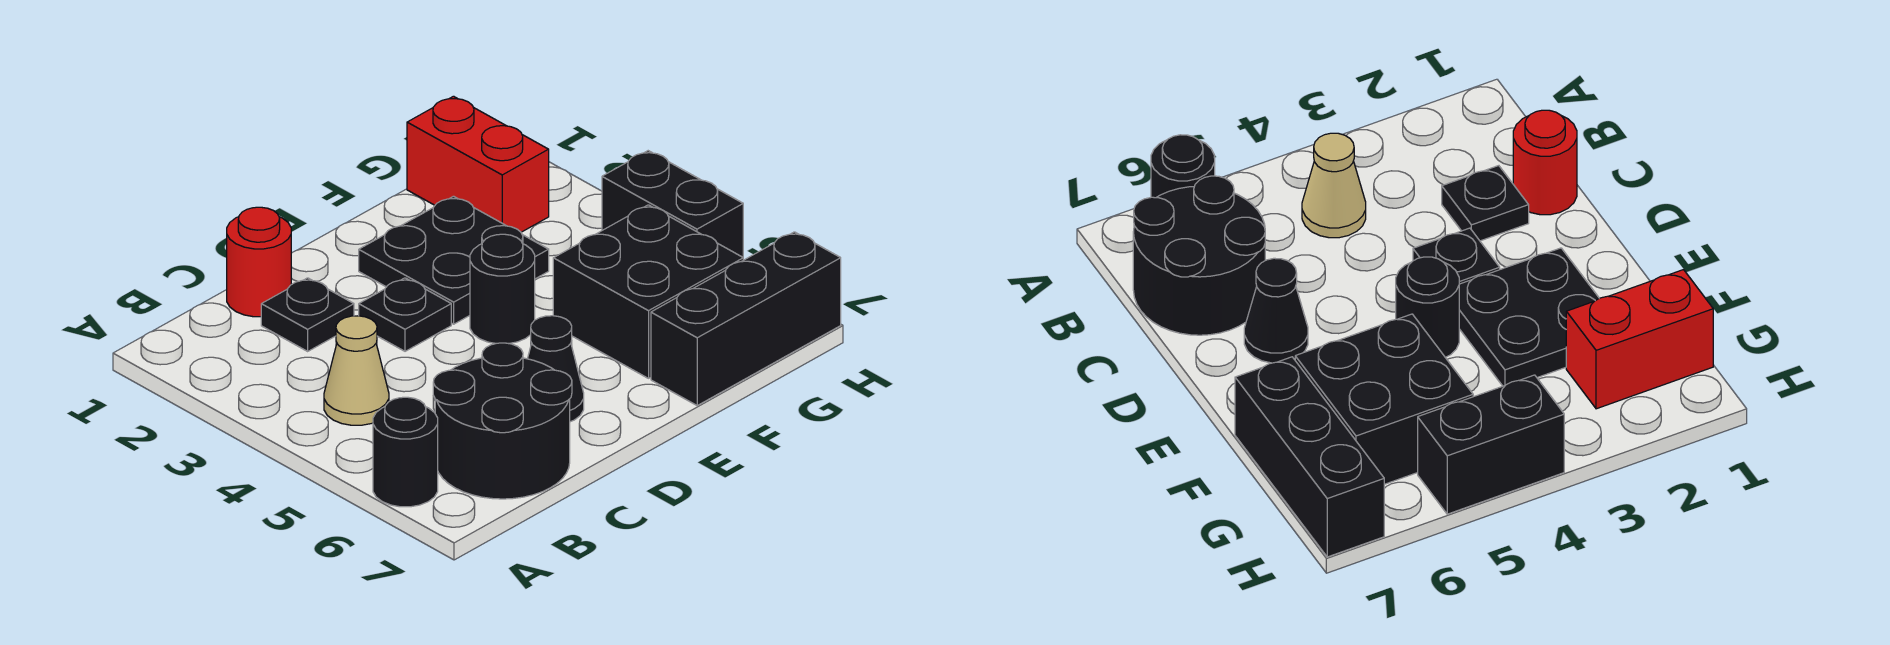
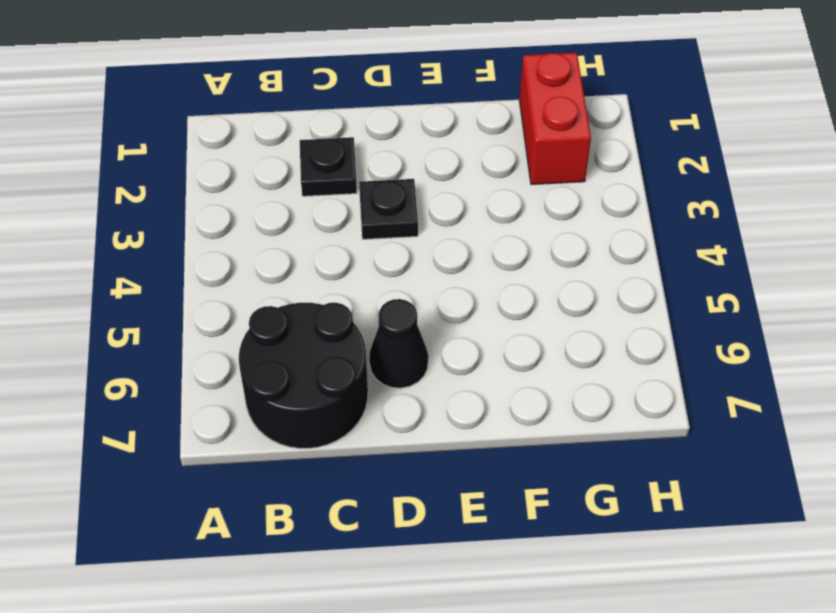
none -> black 1x1 round brick [373,397,438,507]
none -> tan 1x1 cone [324,316,389,425]
none -> red 1x1 round brick [227,207,291,317]

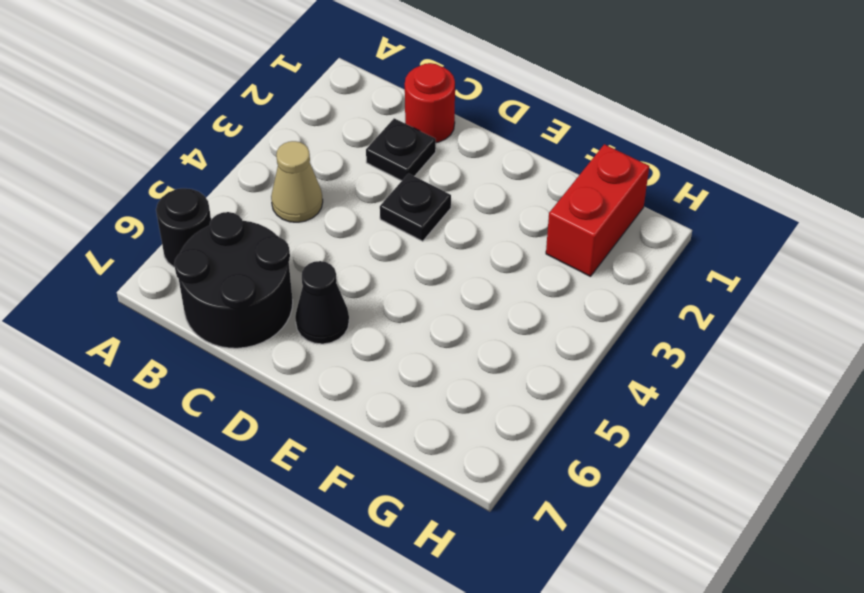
none -> black 2x2 plate [359,196,549,324]
none -> black 1x1 round brick [470,234,535,344]
none -> black 2x2 brick [553,205,743,378]

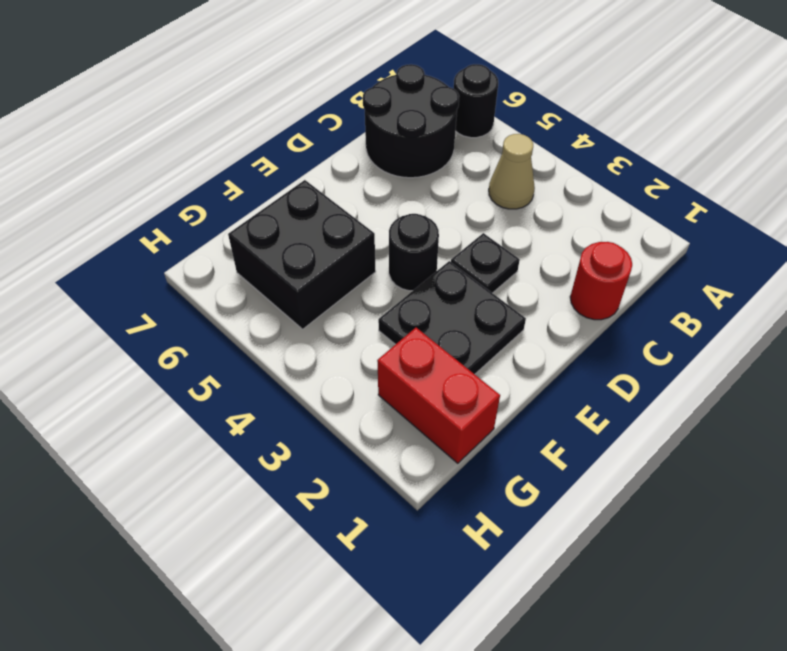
none -> black 1x1 plate [261,278,354,351]
none -> black 1x1 cone [528,316,584,422]
none -> black 1x3 brick [651,232,841,405]

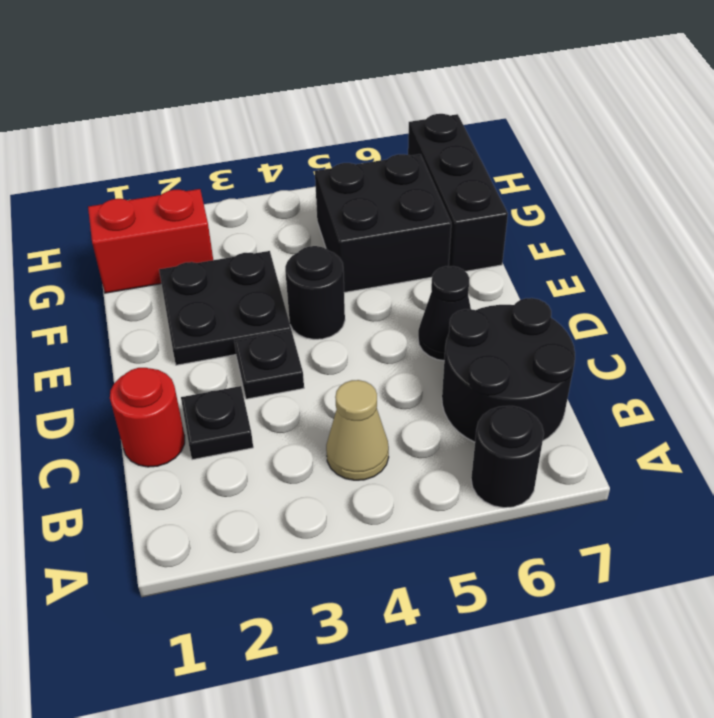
none -> black 1x2 brick [602,151,743,257]

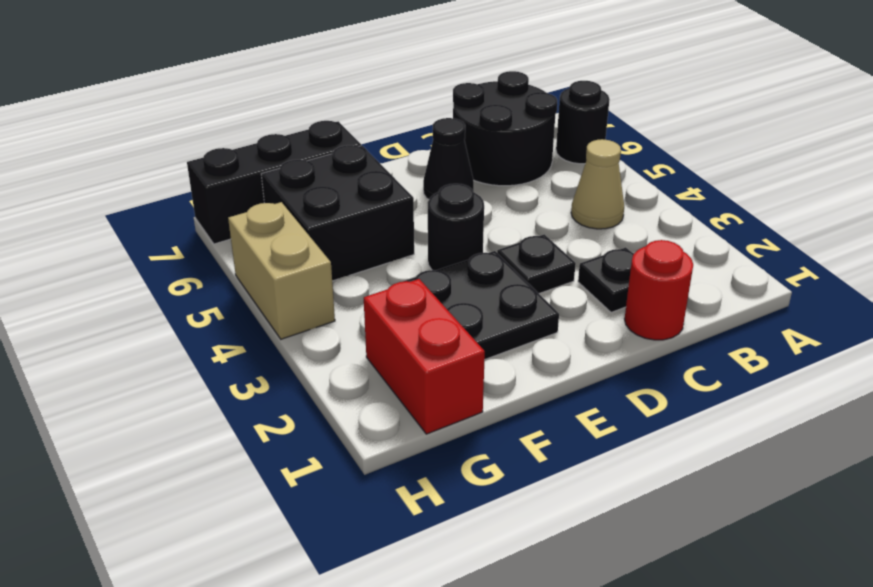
tan 1x2 brick [228,202,335,339] -> black 1x2 brick [602,151,743,257]

